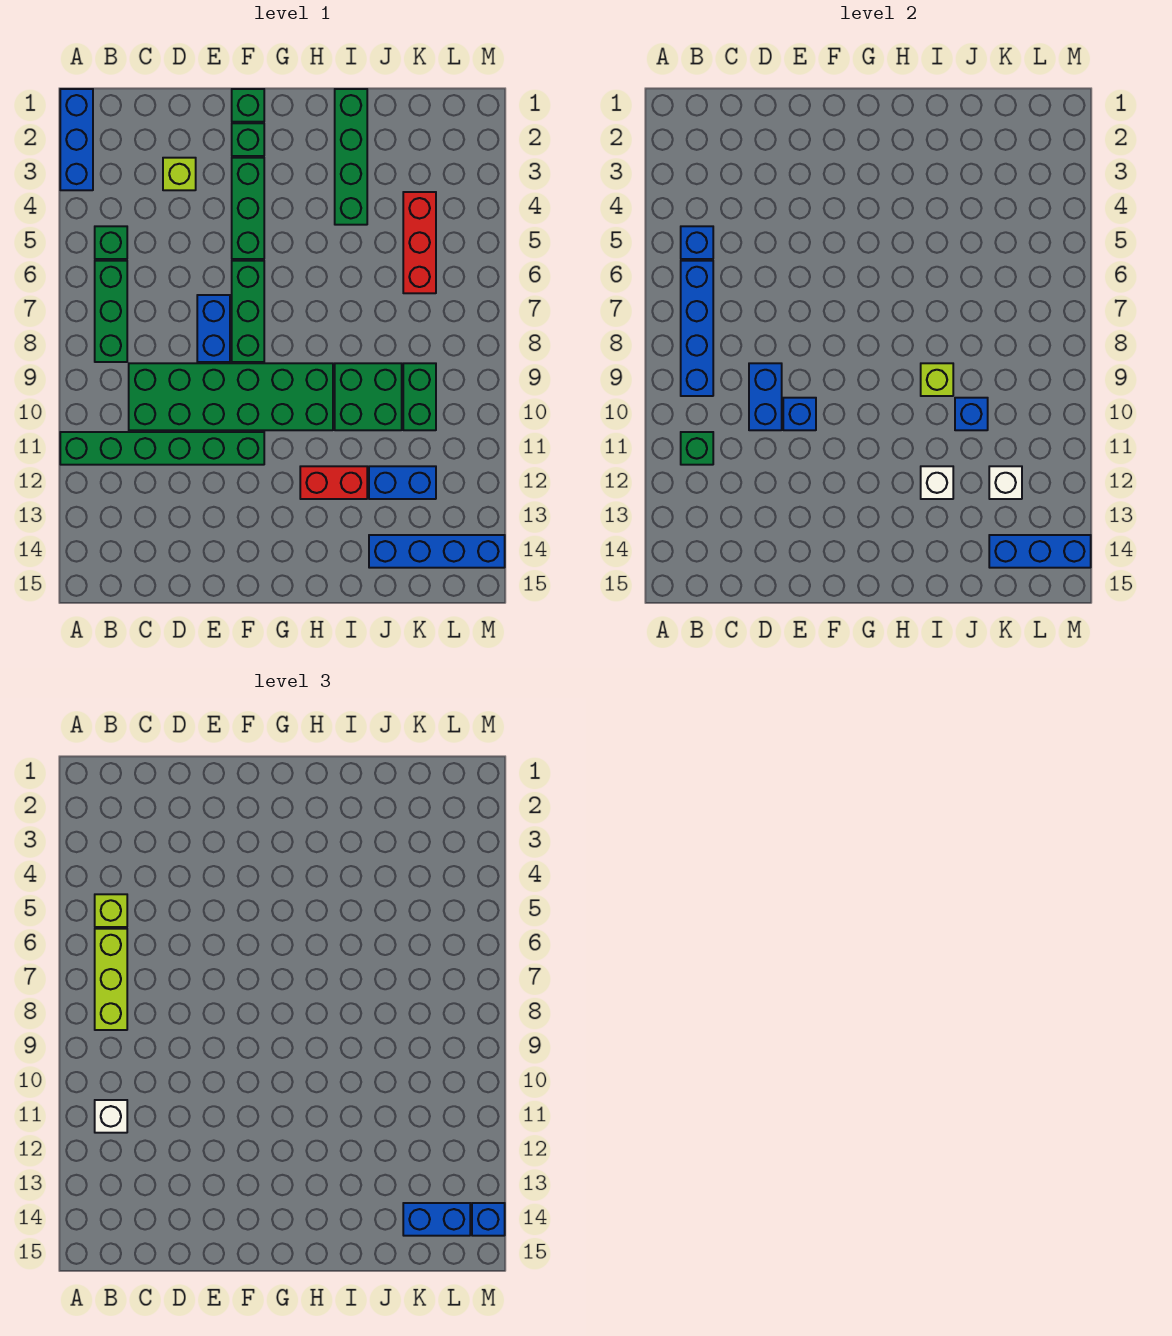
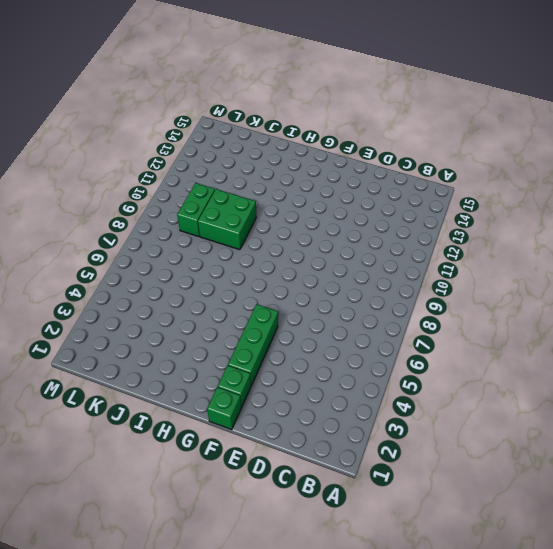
none -> blue 1x3 brick [60,89,93,190]
none -> green 1x6 brick [60,432,264,465]
none -> green 1x1 brick [95,226,127,259]
none -> green 1x3 brick [95,261,127,362]

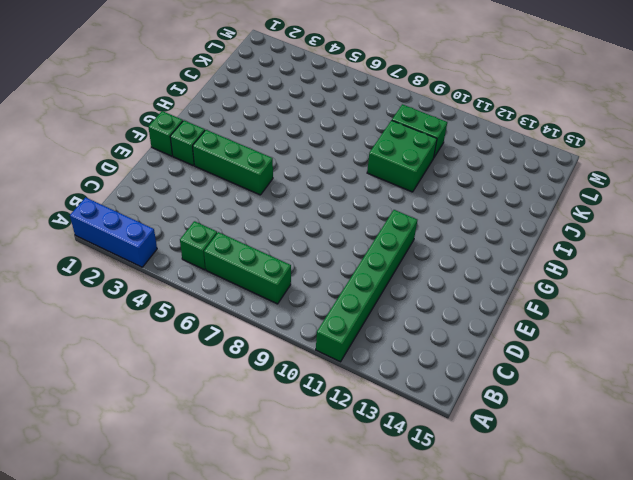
none -> green 2x6 brick [129,363,333,430]
none -> lime 1x1 brick [163,158,196,190]
none -> blue 1x2 brick [197,295,230,362]
none -> green 1x3 brick [232,261,264,362]

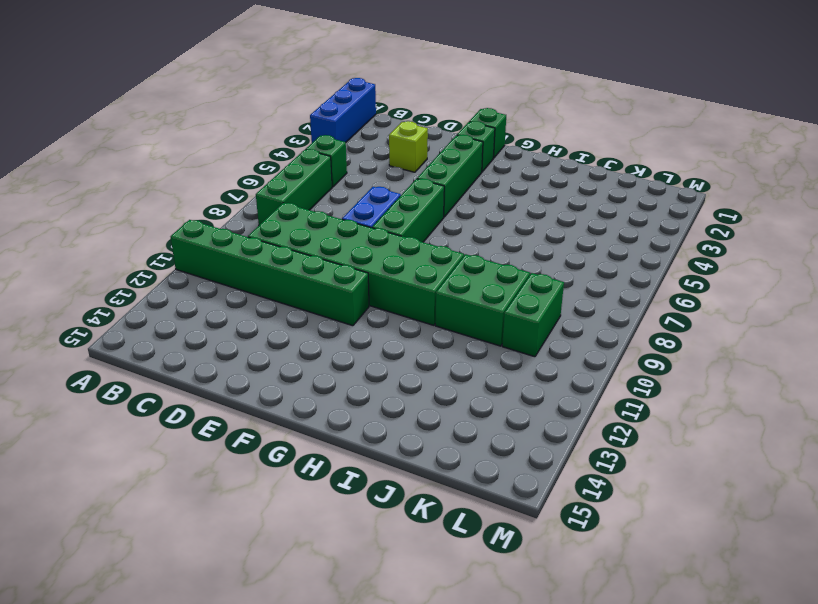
none -> red 1x2 brick [300,466,367,499]
none -> green 1x4 brick [335,89,367,225]
none -> blue 1x2 brick [369,466,436,499]
none -> blue 1x4 brick [369,535,505,568]

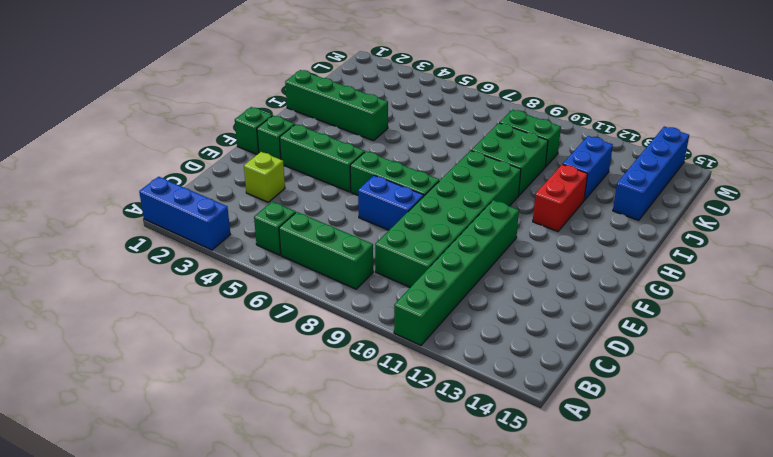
none -> red 1x3 brick [403,192,436,293]
none -> blue 1x1 brick [681,226,713,259]
none -> blue 1x4 brick [681,261,713,396]
none -> green 1x1 brick [681,432,713,465]

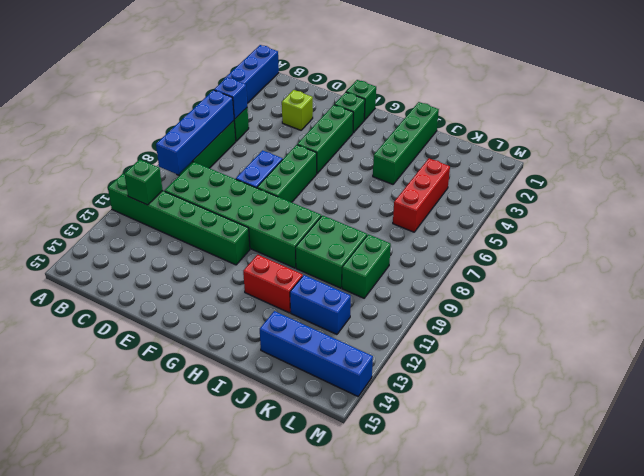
none -> blue 1x2 brick [749,363,782,430]
none -> blue 1x1 brick [783,398,816,430]
none -> lime 1x1 brick [921,363,953,396]
none -> white 1x1 brick [921,466,953,499]

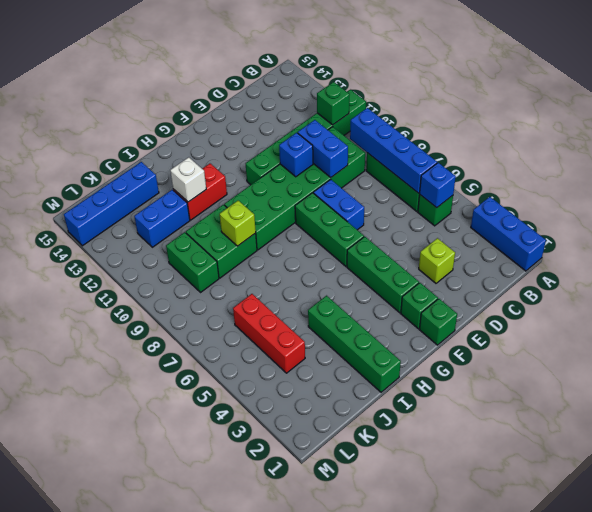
none -> blue 1x1 brick [955,398,988,430]
none -> white 1x1 brick [989,466,1022,499]
none -> blue 1x3 brick [989,535,1091,568]
none -> lime 1x1 brick [95,894,127,927]

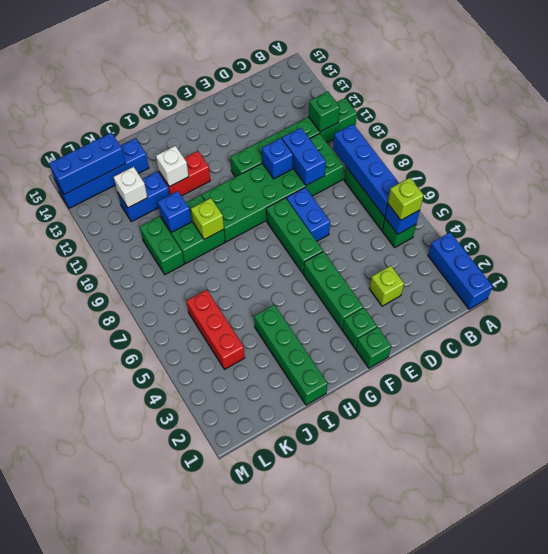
none -> lime 1x3 brick [95,929,127,1030]
none -> white 1x1 brick [95,1100,127,1133]
none -> blue 1x2 brick [403,1203,470,1236]
none -> blue 1x1 brick [472,1203,505,1236]

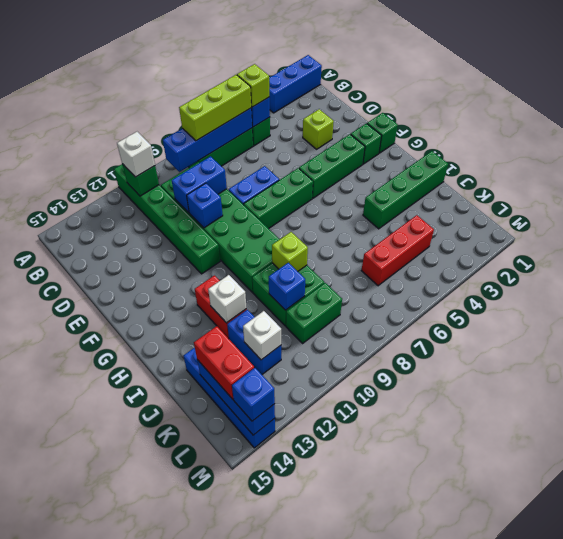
red 1x2 brick [194,326,254,399] -> blue 1x2 brick [403,1203,470,1236]

